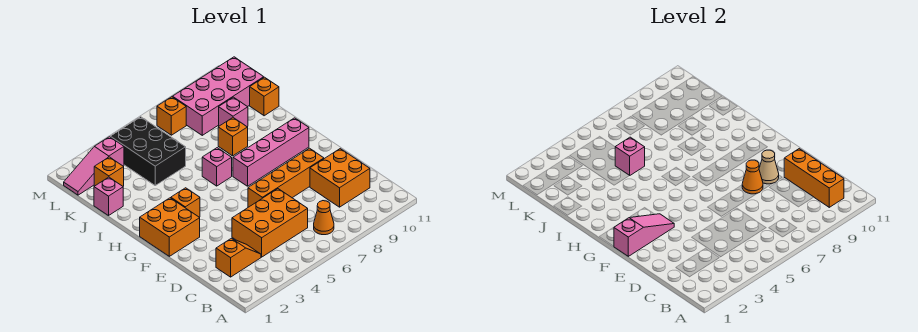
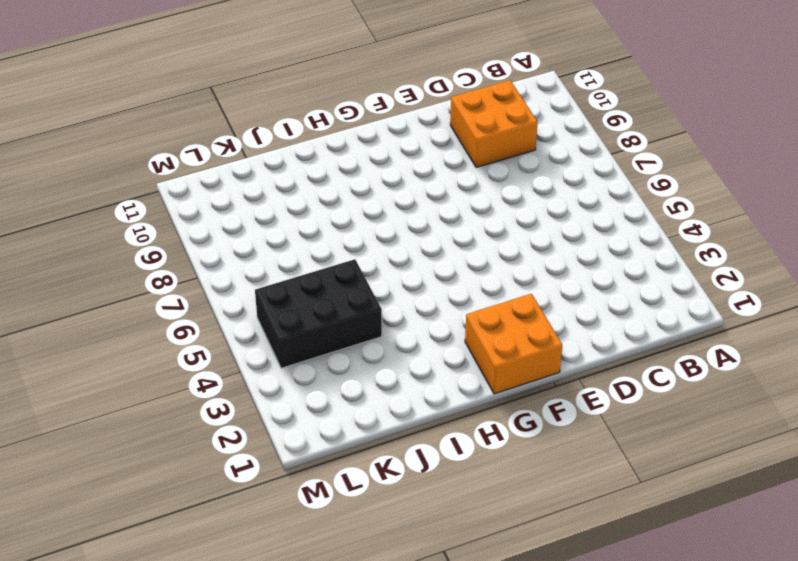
none -> orange 1x1 cone [314,201,334,235]
none -> orange 1x2 slope [216,238,261,277]
none -> orange 2x3 brick [232,189,308,257]

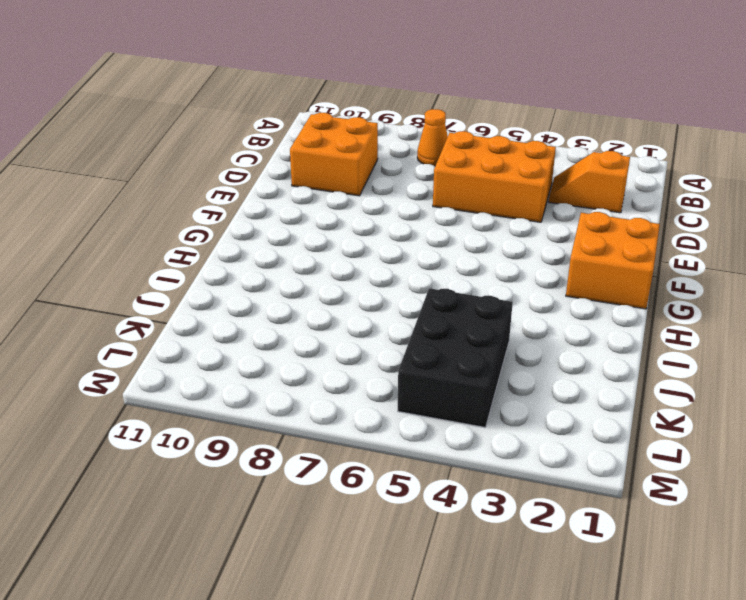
none -> orange 1x4 brick [248,148,324,207]
none -> orange 1x1 brick [171,188,200,217]
none -> pink 1x4 brick [233,118,309,186]

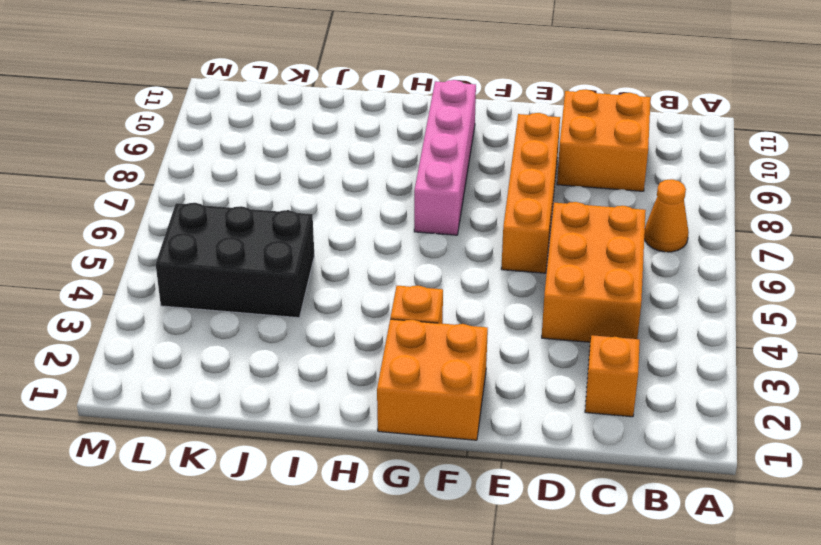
none -> pink 1x1 brick [202,148,232,186]
none -> orange 1x1 brick [218,118,248,156]
none -> pink 1x1 brick [94,177,123,216]

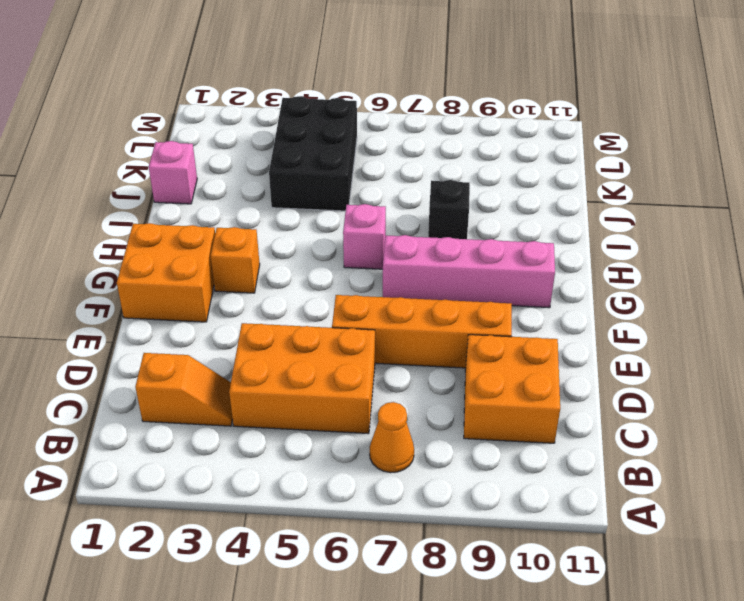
black 1x1 brick [428,180,470,239] -> orange 1x1 brick [218,118,248,156]
none -> pink 1x1 brick [219,97,248,127]
none -> orange 1x1 brick [250,77,279,116]
none -> orange 1x1 brick [94,157,124,186]

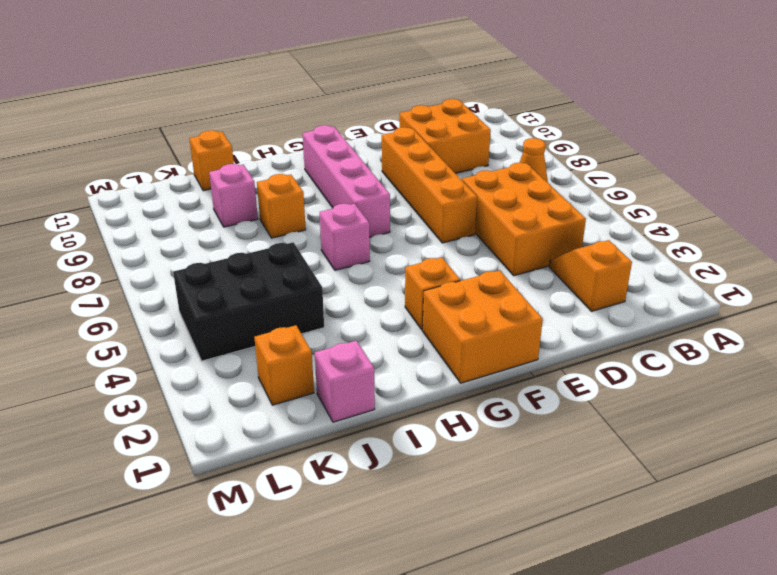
none -> pink 2x4 brick [173,57,264,135]
none -> pink 1x3 slope [64,137,124,195]
none -> orange 1x1 brick [157,97,186,135]

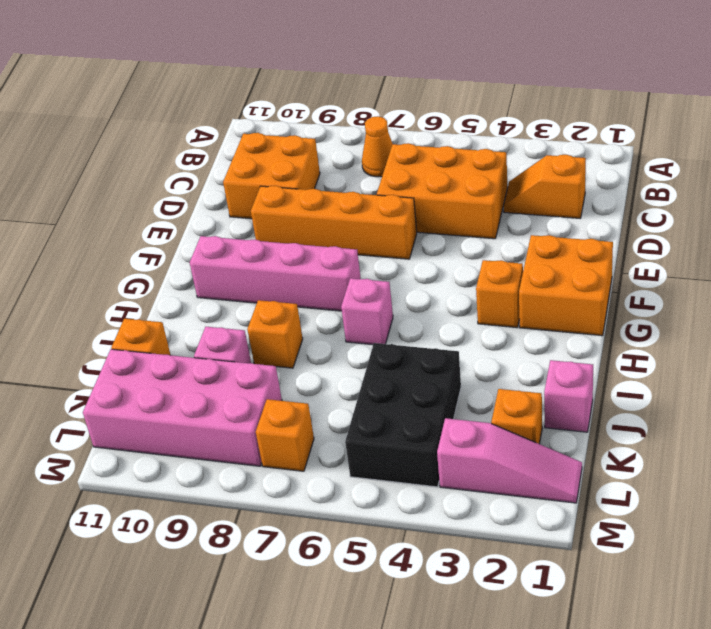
none -> orange 1x3 brick [784,149,844,207]
none -> orange 1x1 cone [742,160,763,194]
none -> tan 1x1 cone [759,150,779,184]

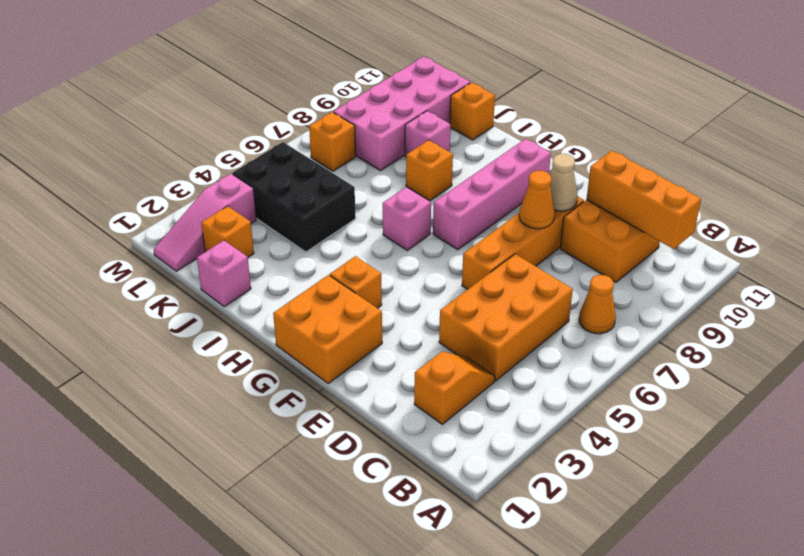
none -> pink 1x3 slope [614,214,674,256]
none -> pink 1x1 brick [615,137,645,175]

